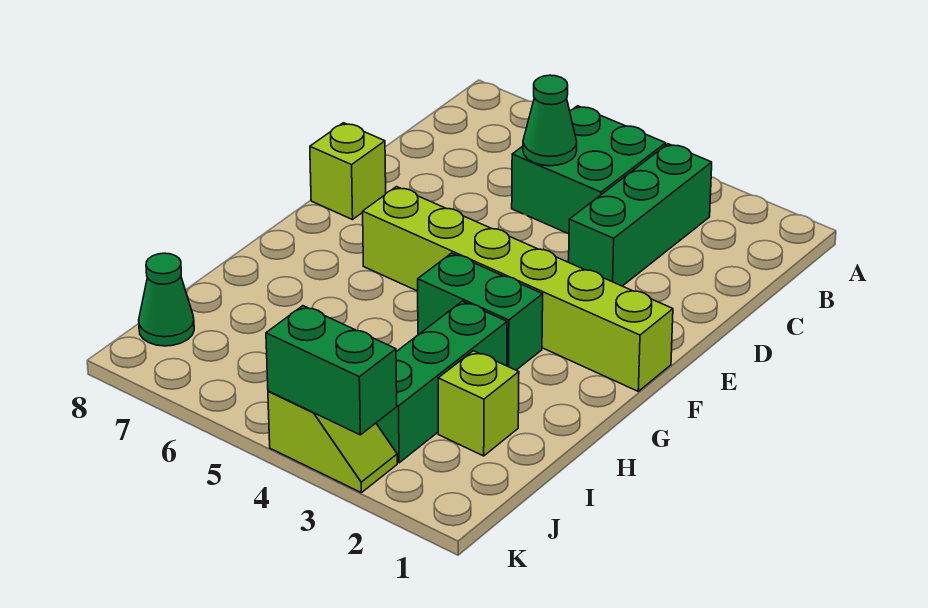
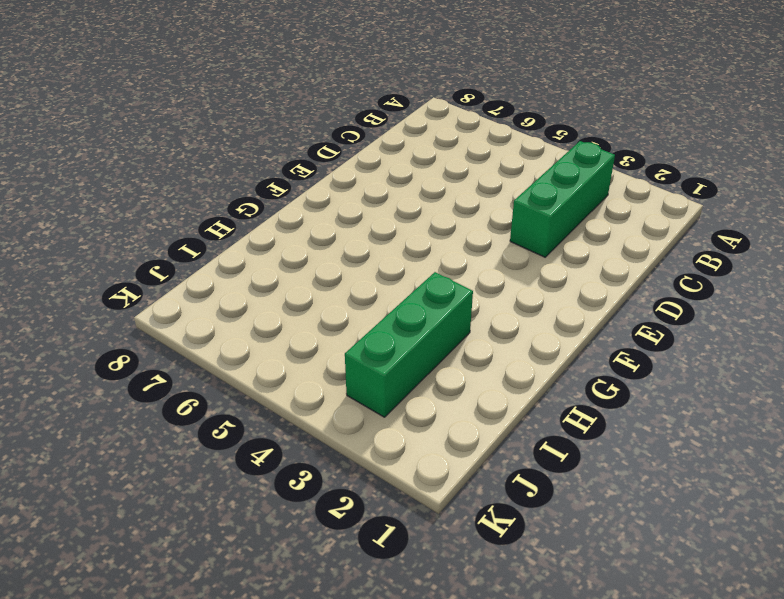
none -> green 2x2 brick [512,106,666,234]
none -> lime 1x1 brick [310,123,386,220]

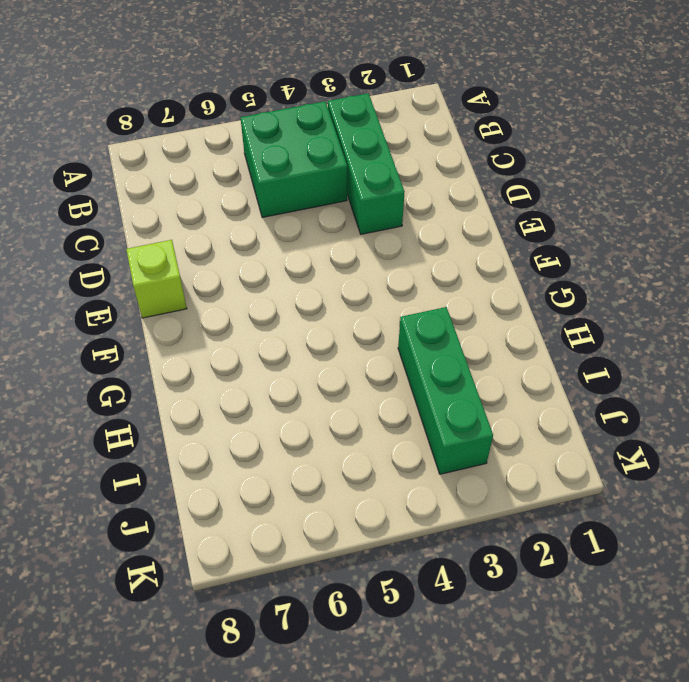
none -> lime 1x6 brick [363,187,673,391]
none -> green 1x2 brick [418,253,543,370]

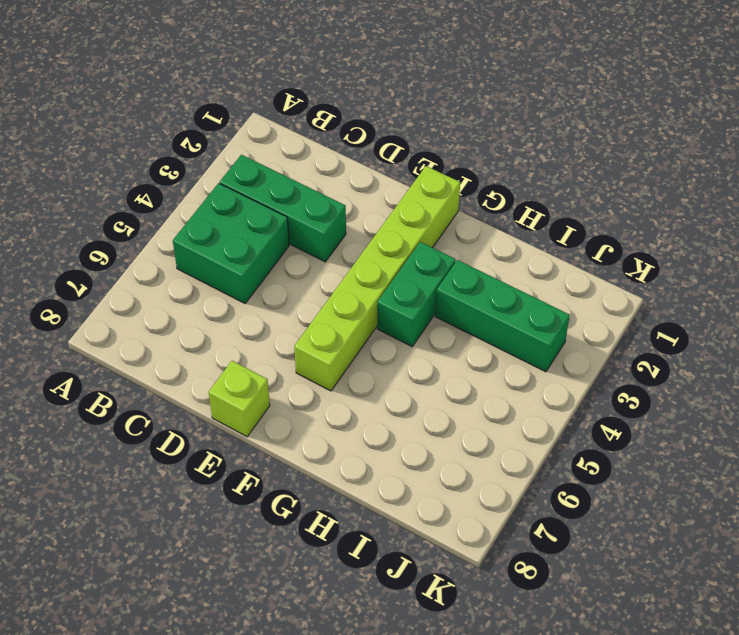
none -> lime 1x1 brick [438,351,519,456]
none -> green 1x1 cone [139,253,194,346]

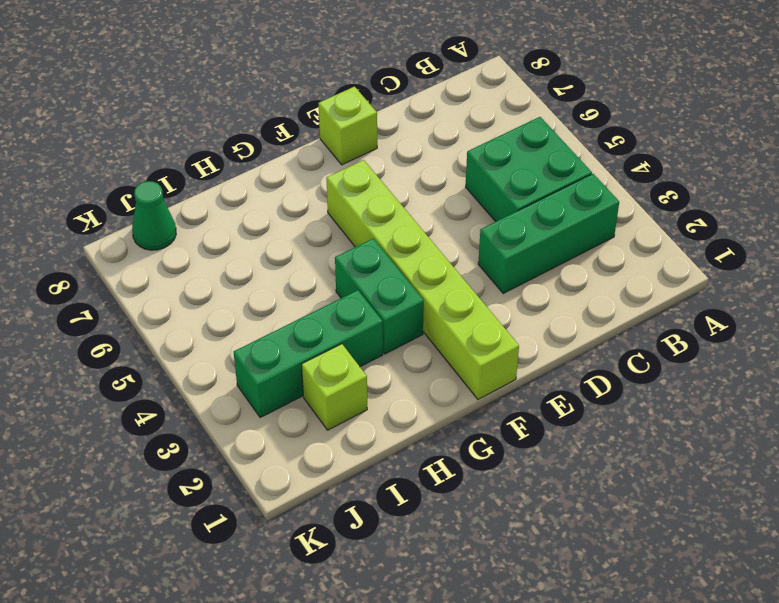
none -> lime 1x2 slope [268,391,397,493]
none -> green 1x1 cone [523,75,577,166]

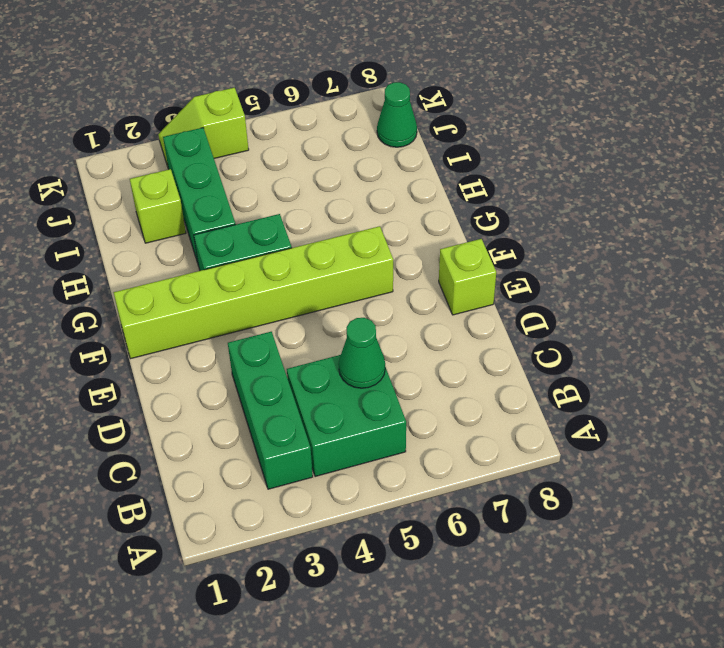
none -> green 1x2 brick [266,306,397,435]

